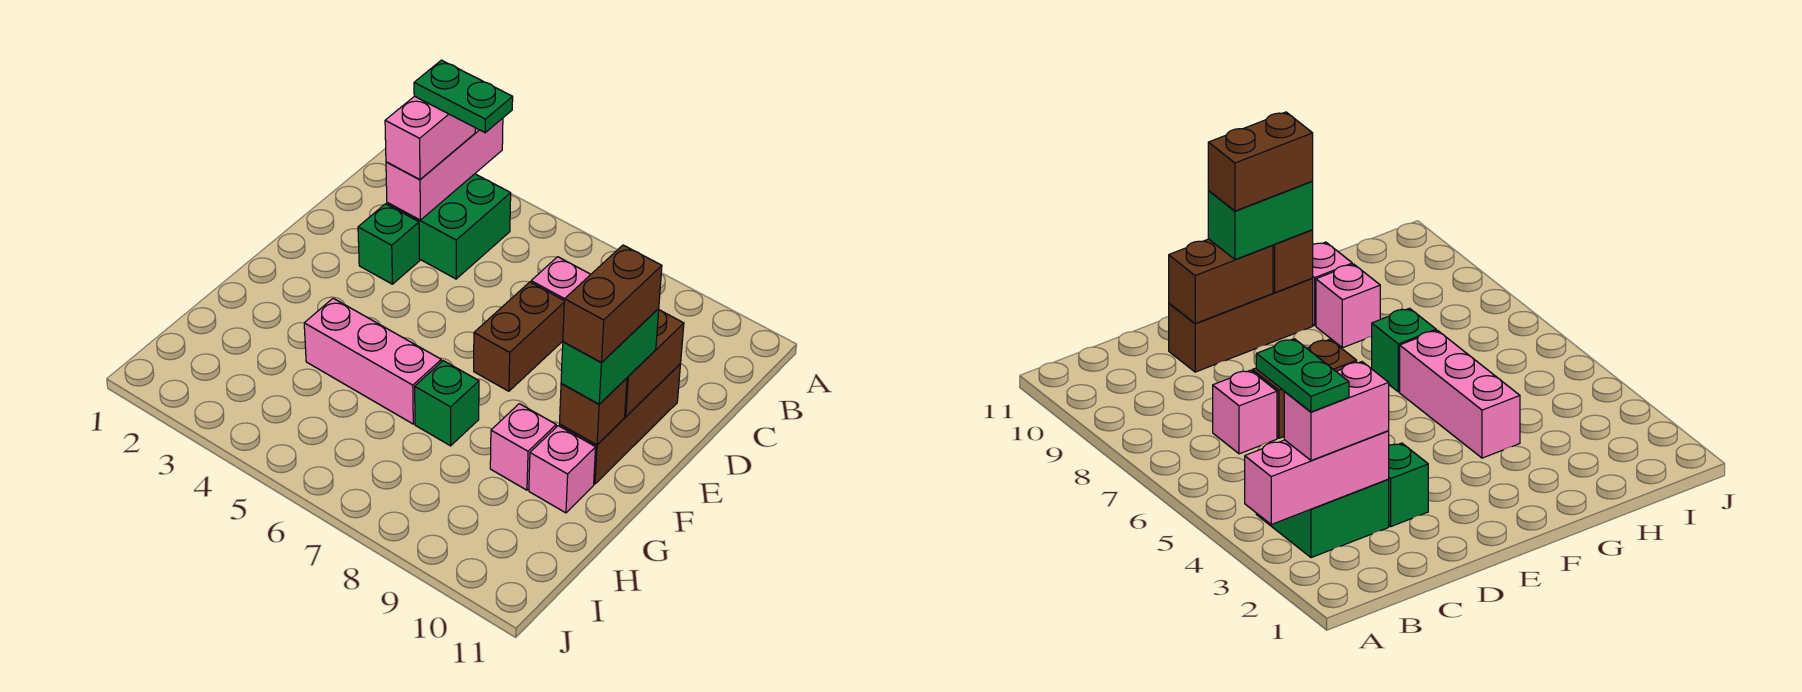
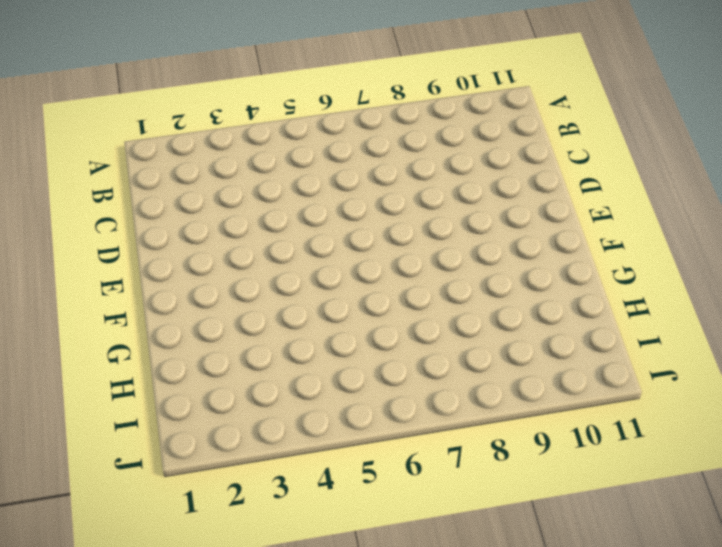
none -> green 2x2 brick [387,174,511,279]
none -> pink 1x1 brick [531,257,591,300]
none -> green 1x1 brick [358,204,420,284]

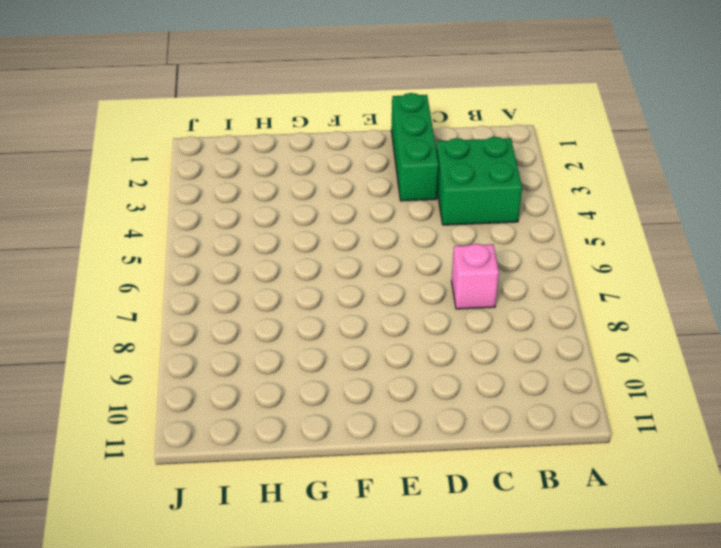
green 1x3 brick [391,93,439,201] -> green 1x1 brick [358,204,420,284]
none -> brown 1x2 brick [474,282,564,391]
none -> brown 1x3 brick [559,364,681,484]
none -> pink 1x3 brick [304,298,441,424]

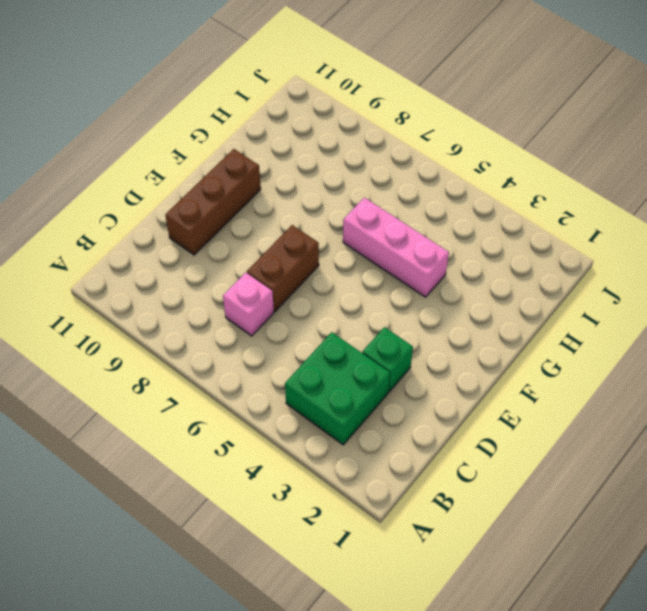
none -> green 1x1 brick [415,361,479,446]
none -> pink 1x1 brick [490,404,556,490]
none -> pink 1x1 brick [529,426,596,513]

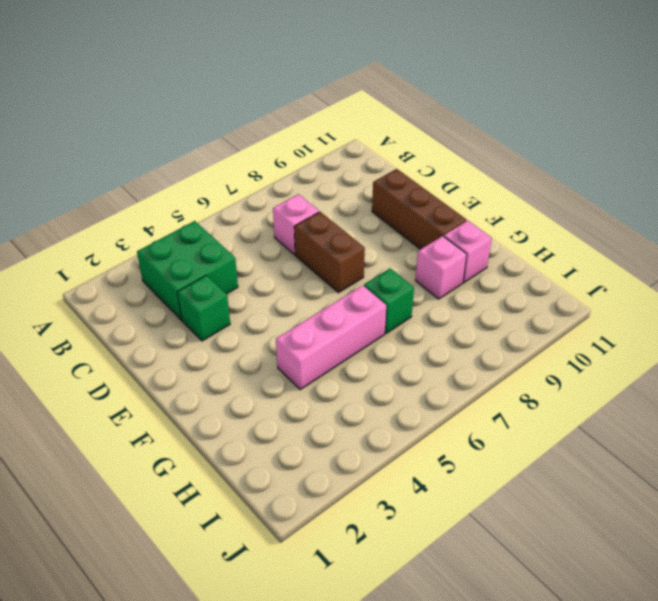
none -> pink 1x3 brick [386,118,503,220]
none -> brown 1x2 brick [625,310,684,417]
none -> brown 1x1 brick [560,378,627,445]

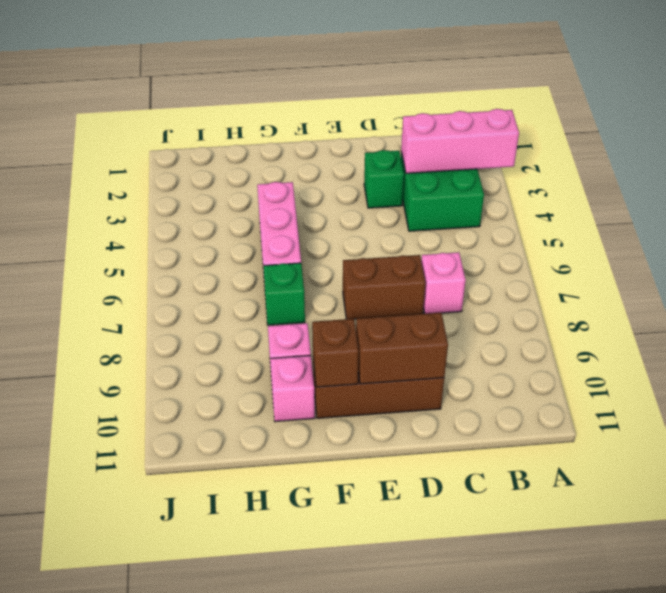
none -> pink 1x2 brick [385,96,475,179]
none -> green 1x2 brick [561,309,659,404]
none -> green 1x2 plate [414,60,513,133]

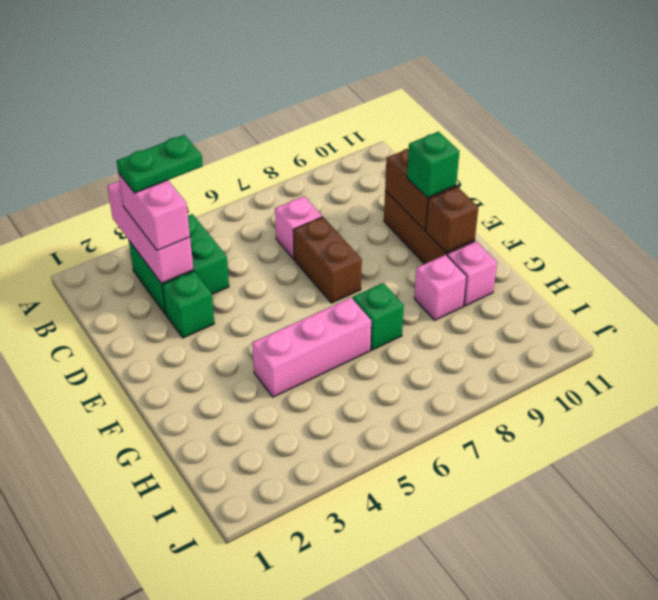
green 1x1 brick [407,132,459,198] -> green 1x2 brick [561,309,659,404]
none -> brown 1x2 brick [563,245,662,363]

